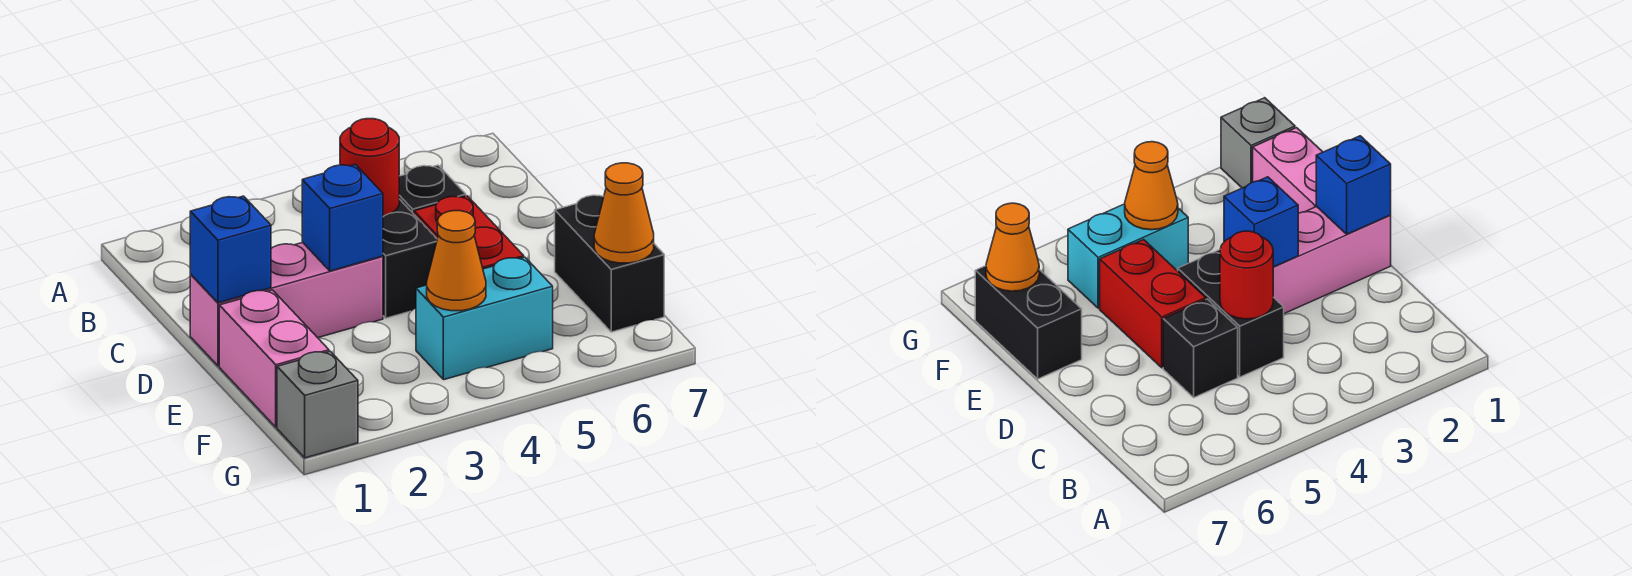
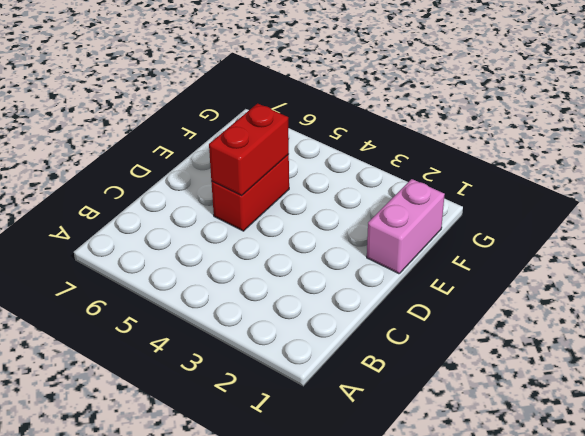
red 1x2 brick [209,103,289,196] -> none
none -> black 1x2 brick [383,199,437,318]
none -> black 1x1 brick [399,165,466,214]
none -> pink 1x3 brick [190,243,383,366]

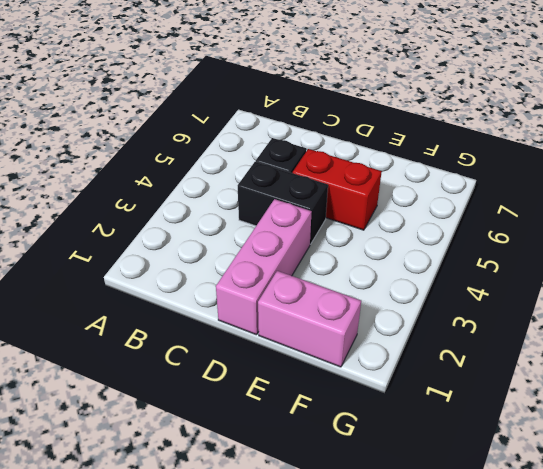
none -> black 1x2 brick [555,195,664,332]
none -> cyan 1x2 brick [416,257,553,380]
none -> grey 1x1 brick [277,351,358,458]

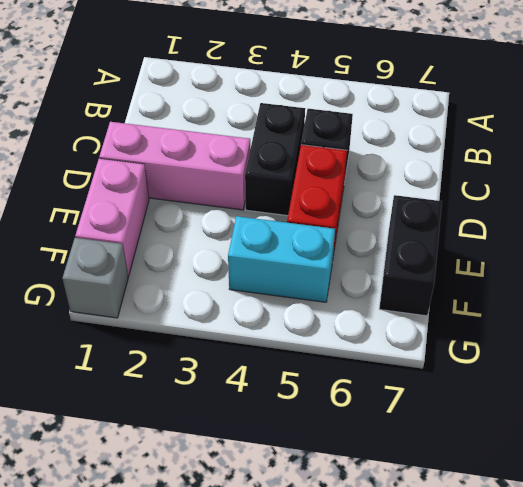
none -> red 1x1 round brick [340,119,399,217]
none -> blue 1x1 brick [190,196,271,303]
none -> blue 1x1 brick [302,164,383,271]

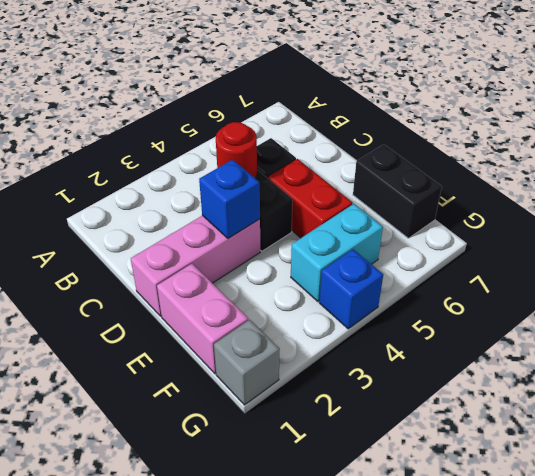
blue 1x1 brick [319,249,383,329] -> blue 1x1 brick moved to [190,196,271,303]
none -> orange 1x1 cone [427,211,486,311]
none -> orange 1x1 cone [594,163,654,263]

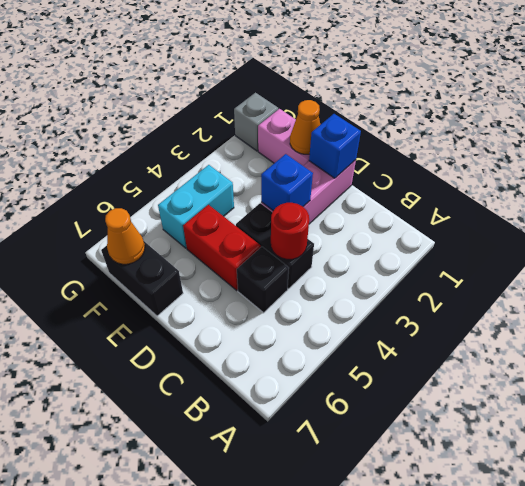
orange 1x1 cone [290,100,320,154] -> orange 1x1 cone moved to [427,211,486,311]

